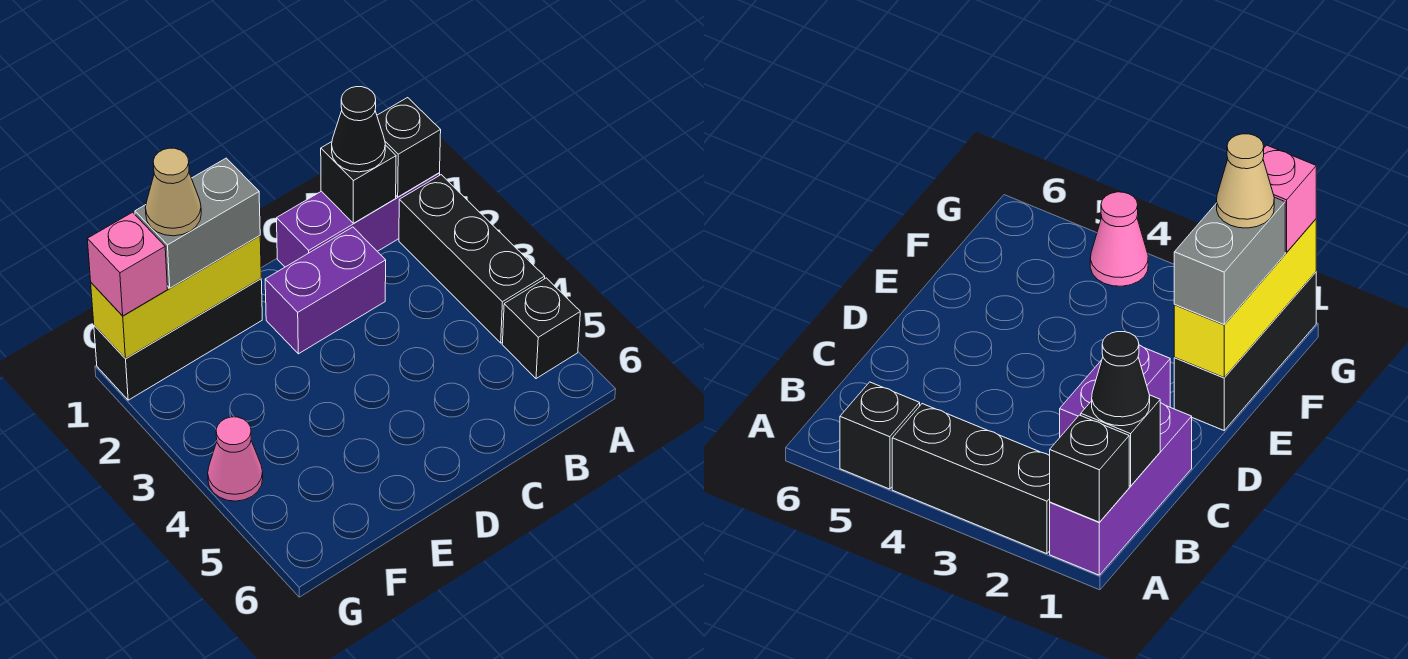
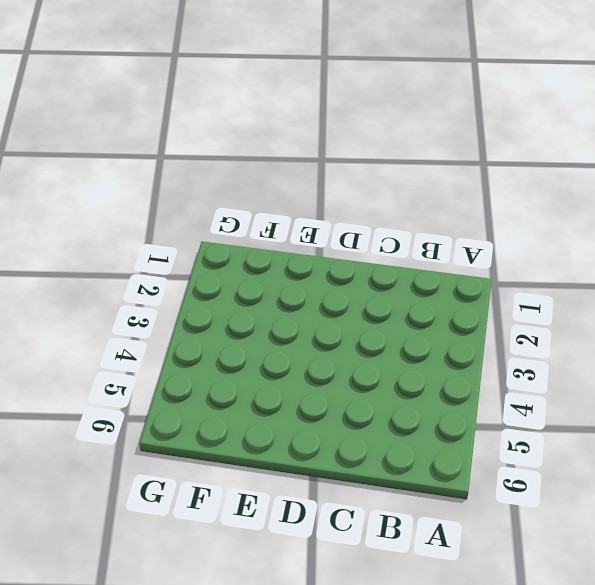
none -> purple 1x3 brick [277,173,440,267]
none -> black 1x3 brick [399,175,545,343]
none -> black 1x1 brick [502,278,580,379]

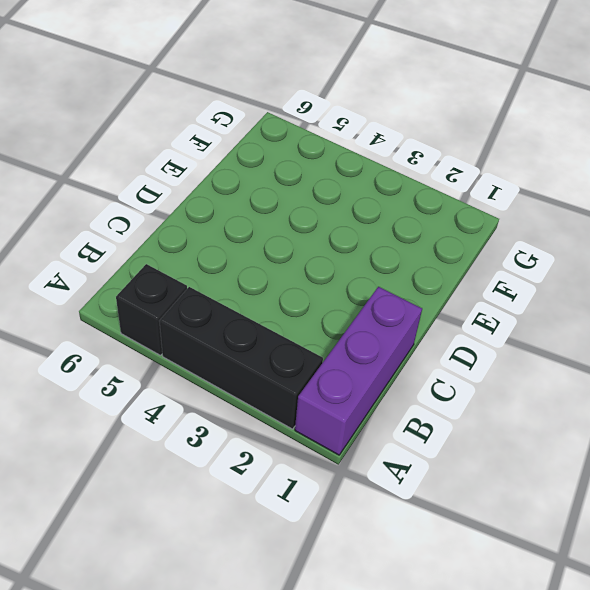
none -> purple 1x2 brick [265,227,386,354]
none -> black 1x3 brick [94,279,262,400]
none -> pink 1x1 cone [208,417,263,501]

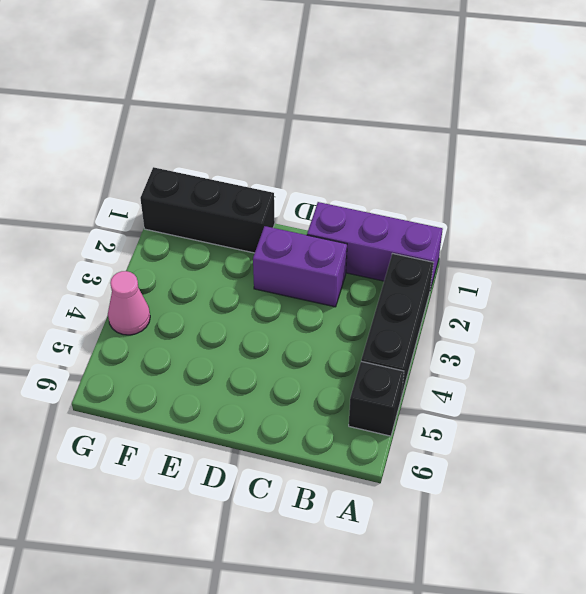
none -> black 1x1 brick [377,98,441,197]
none -> black 1x1 brick [321,142,396,223]
none -> yellow 1x3 brick [91,236,261,359]

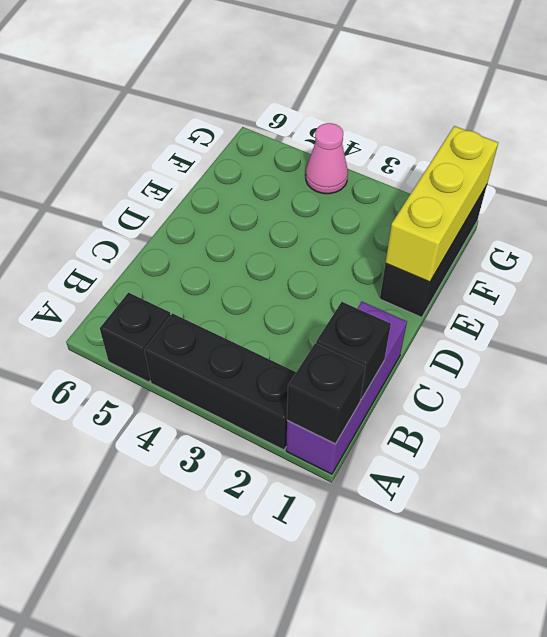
none -> purple 1x2 brick [265,227,386,354]
none -> black 1x1 cone [332,87,385,172]
none -> grey 1x2 brick [135,158,260,288]

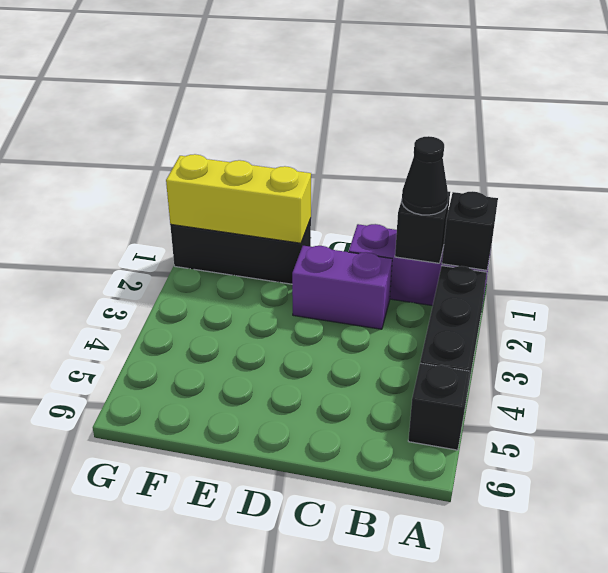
none -> pink 1x1 cone [208,417,263,501]
none -> grey 1x2 brick [135,158,260,288]
none -> pink 1x1 brick [87,212,168,316]

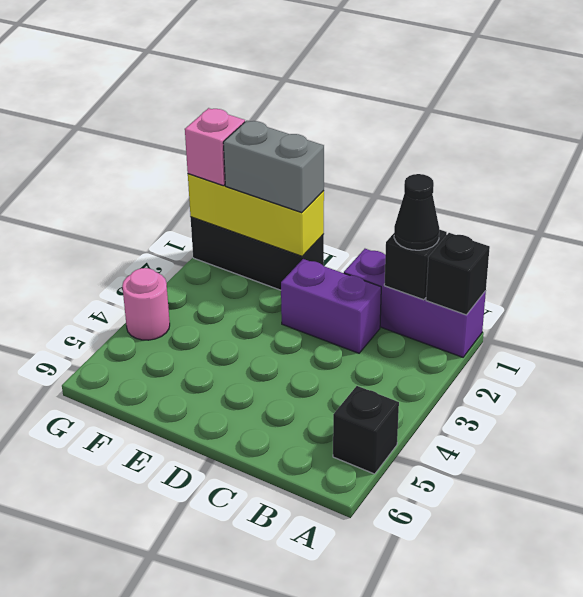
pink 1x1 round brick [122,268,170,340] -> pink 1x1 cone [208,417,263,501]
none -> black 1x3 brick [399,175,545,343]
none -> tan 1x1 cone [145,148,201,236]

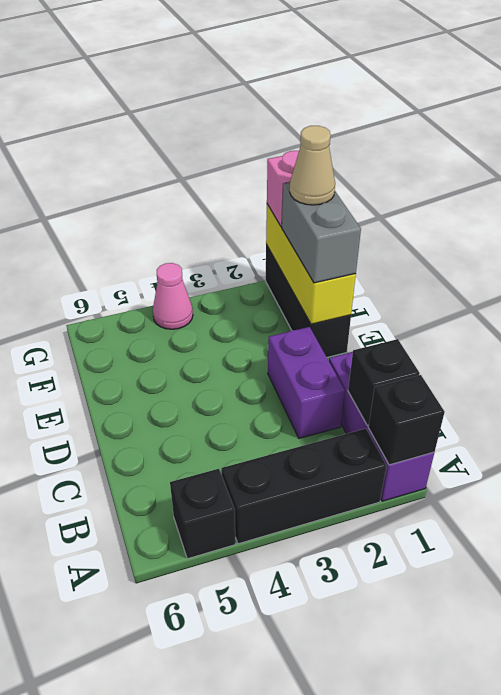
none -> black 1x1 cone [332,87,385,172]

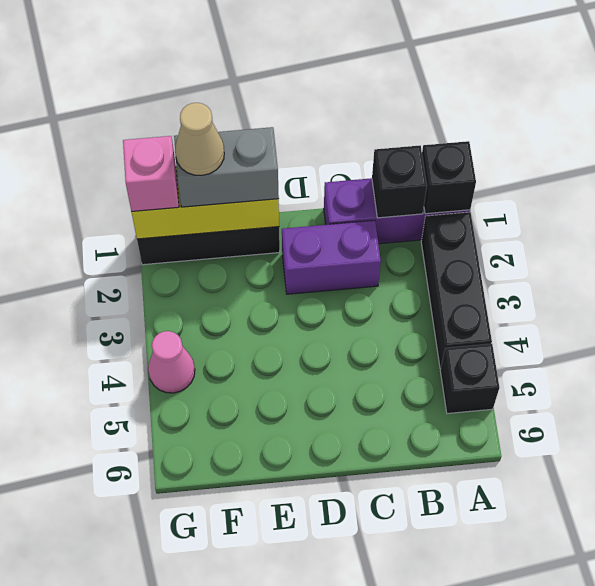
none -> black 1x1 cone [332,87,385,172]

